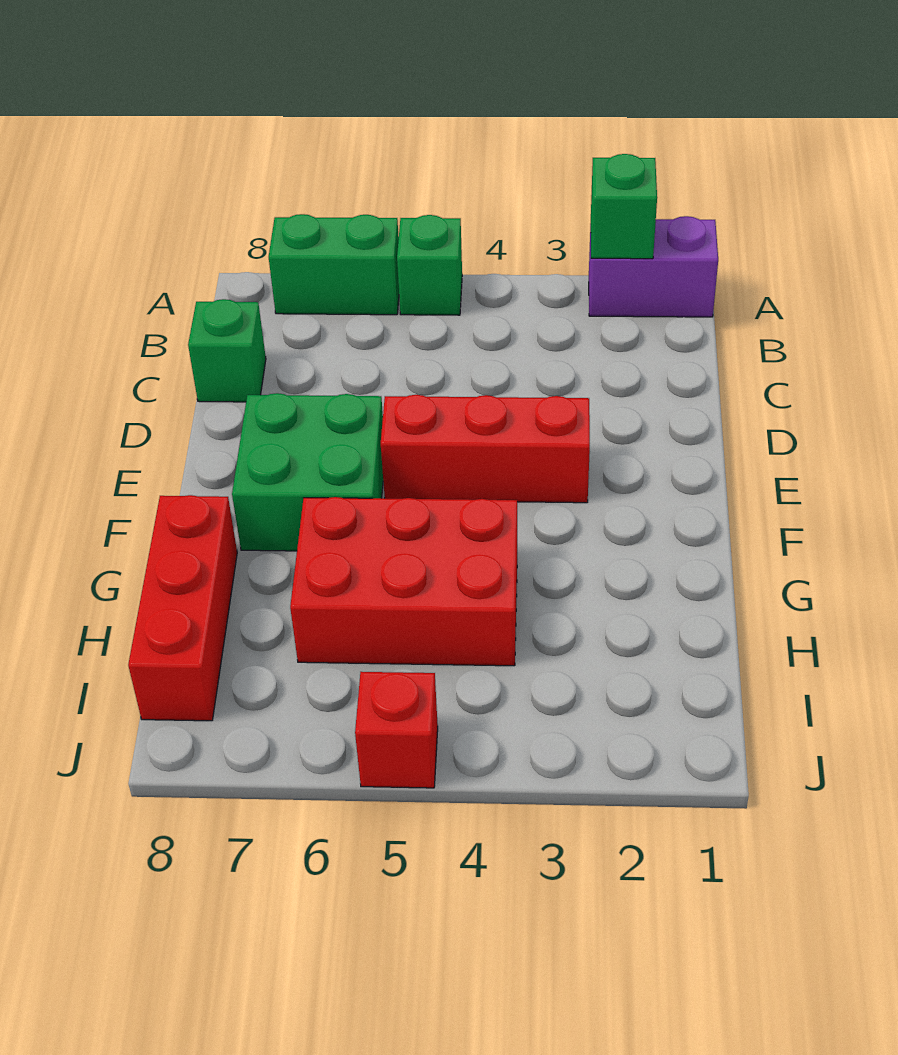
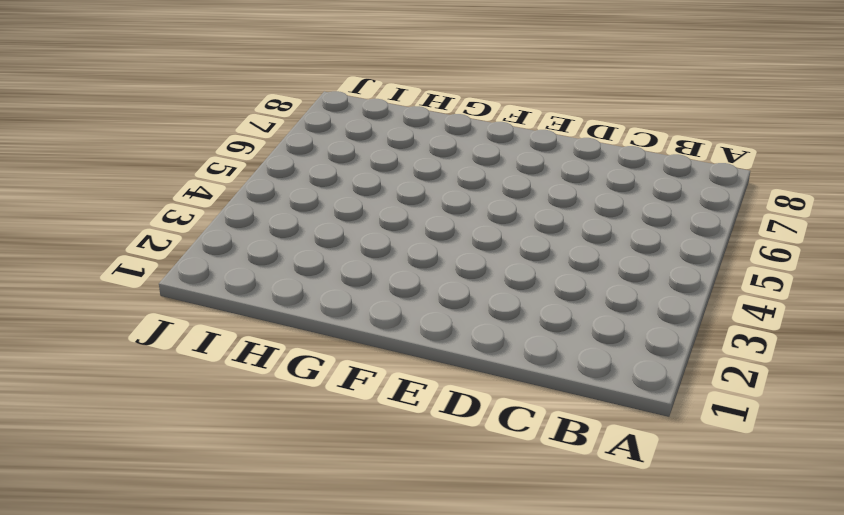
none -> purple 1x2 brick [589,216,718,317]
none -> green 1x1 brick [397,215,462,315]

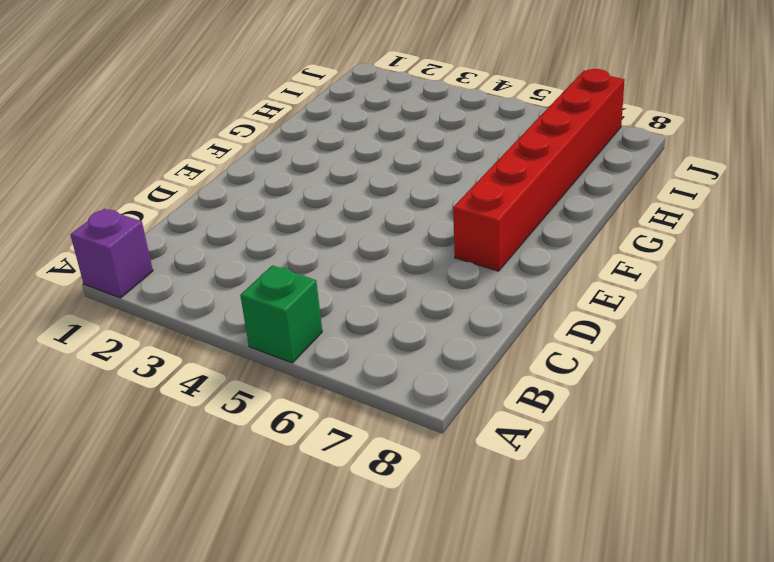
purple 1x1 brick [70,209,153,298] -> purple 1x2 brick [589,216,718,317]
red 1x6 brick [453,69,625,271] -> green 2x2 brick [232,393,383,551]
none -> green 1x2 brick [269,214,399,315]
none -> green 1x1 brick [188,299,266,402]

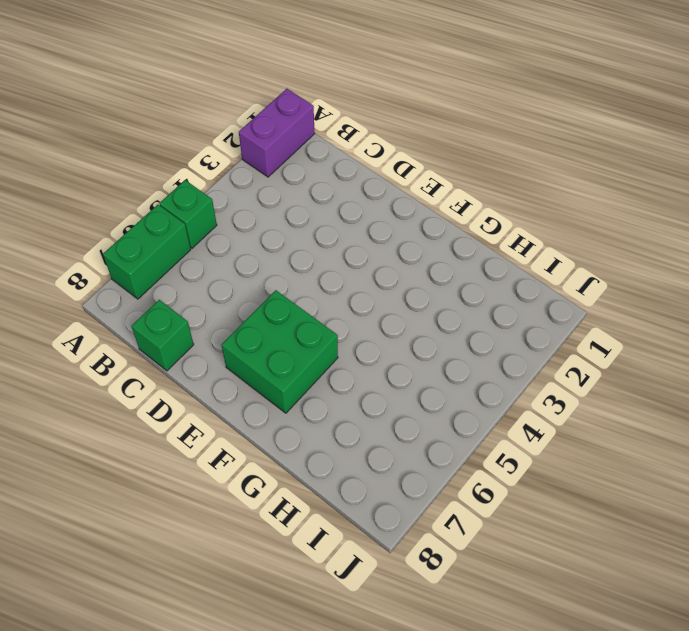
none -> red 1x3 brick [381,395,590,503]
none -> red 2x3 brick [290,497,517,666]

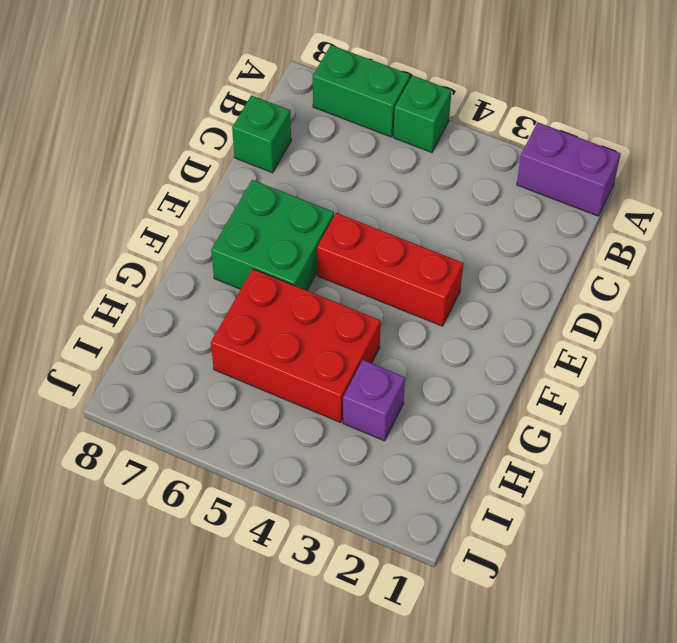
purple 1x1 brick [343,360,405,441] -> none
none -> red 1x3 brick [128,495,237,721]
none -> red 1x1 brick [355,672,438,788]

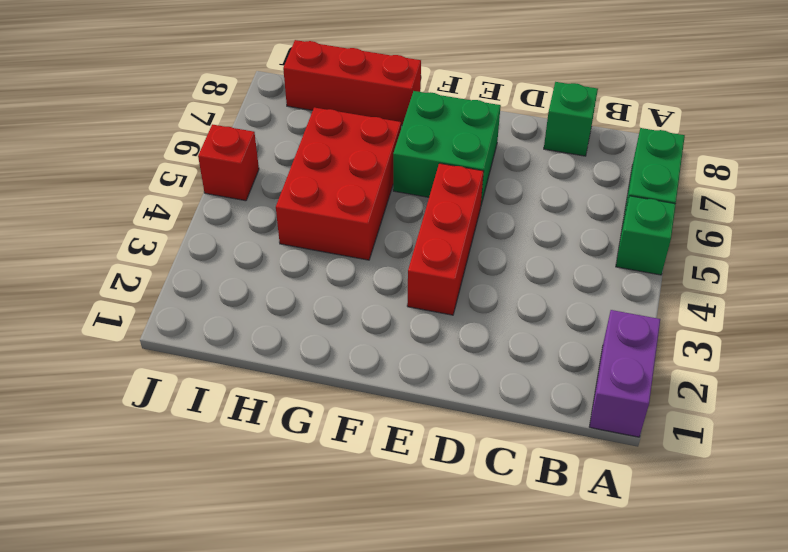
none -> green 1x1 brick [591,154,657,259]

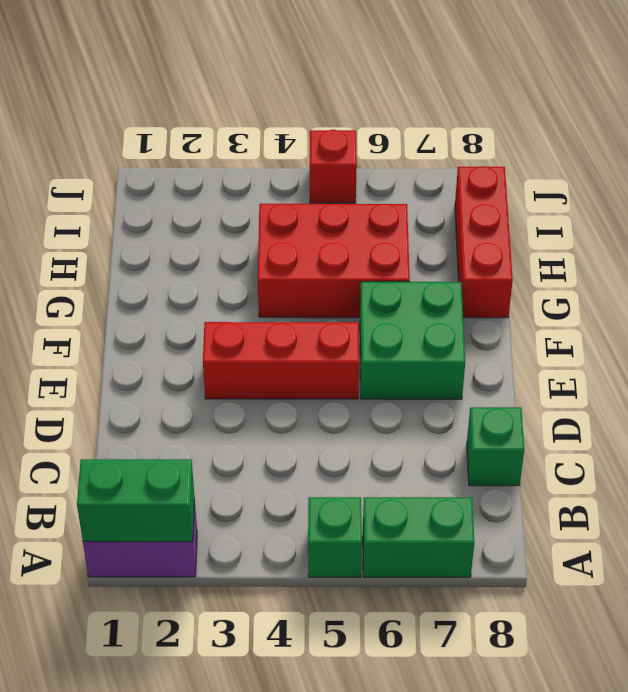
green 1x2 brick [77,459,195,542] -> green 1x1 brick [591,154,657,259]

